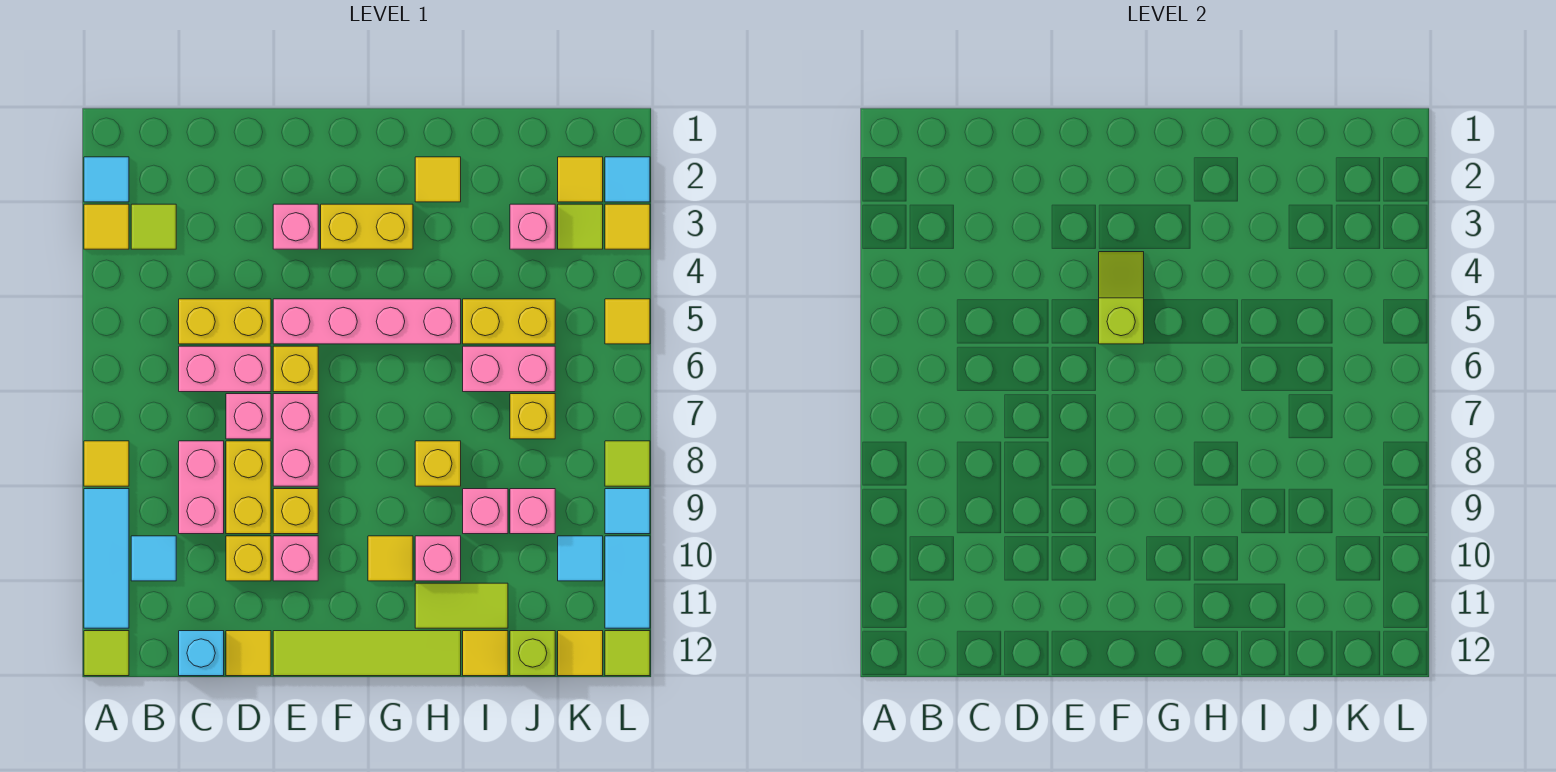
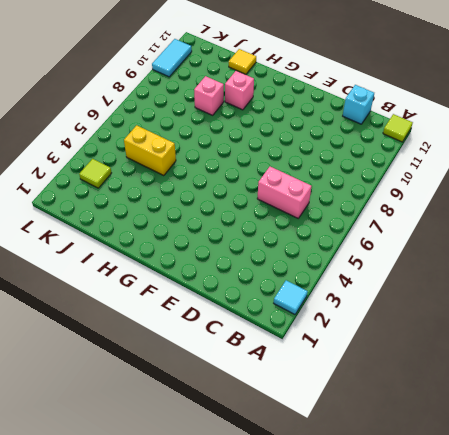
none -> yellow 1x1 tile [84,204,129,249]
none -> yellow 1x1 tile [84,441,129,486]
none -> cyan 1x3 tile [84,489,129,628]
none -> lime 1x1 tile [131,204,176,249]

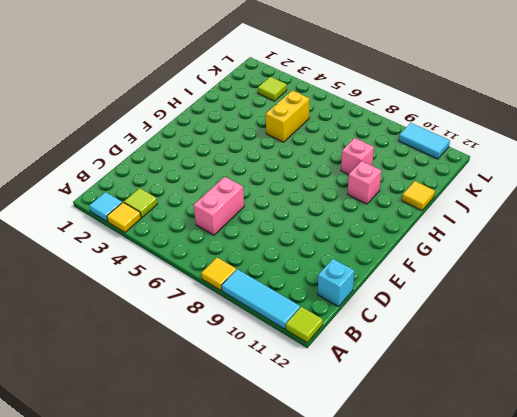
none -> cyan 1x1 tile [131,536,176,581]
none -> yellow 1x2 brick [179,299,271,344]
none -> pink 1x2 brick [179,441,224,534]
none -> pink 1x1 brick [226,394,271,439]

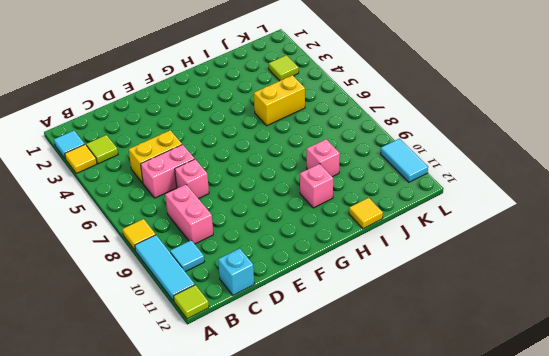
none -> yellow 1x2 brick [226,441,271,534]
none -> yellow 1x1 brick [226,536,271,581]
none -> yellow 1x1 tile [226,631,271,676]
none -> pink 1x1 brick [273,204,318,249]

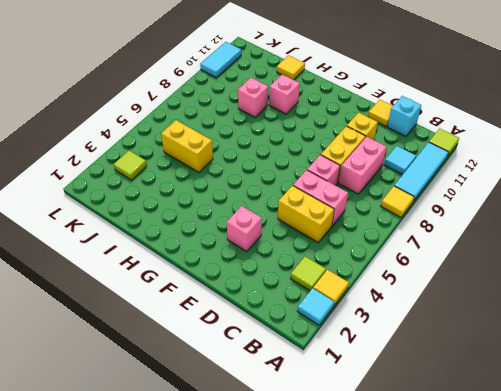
none -> pink 1x4 brick [273,299,461,344]
none -> yellow 1x1 brick [273,346,318,392]
none -> pink 1x2 brick [273,394,318,486]
none -> yellow 1x1 brick [273,489,318,534]

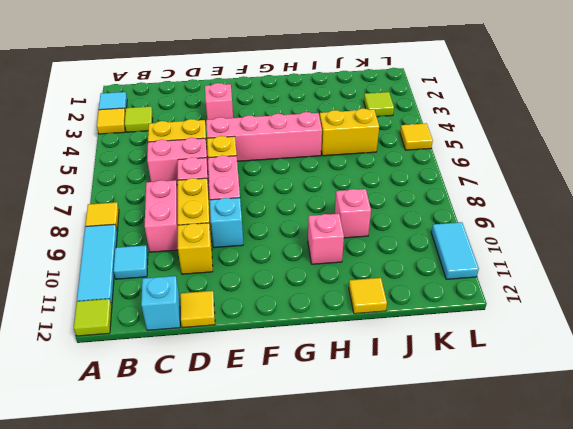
cyan 1x1 brick [210,198,243,248] -> yellow 1x1 brick [273,489,318,534]
none -> pink 1x1 brick [273,536,318,581]
none -> lime 1x4 tile [273,631,461,676]
none -> yellow 1x2 brick [321,204,413,249]
none -> yellow 1x1 tile [368,536,413,581]

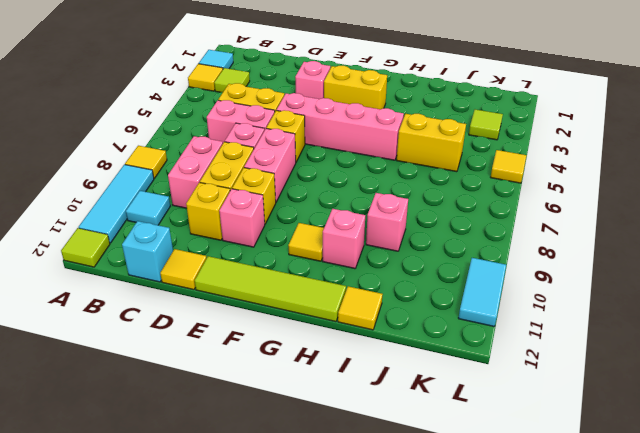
none -> yellow 1x1 tile [415,157,461,202]
none -> yellow 1x1 brick [415,441,461,486]
none -> lime 1x2 tile [415,583,508,628]
none -> pink 1x2 brick [463,346,555,392]

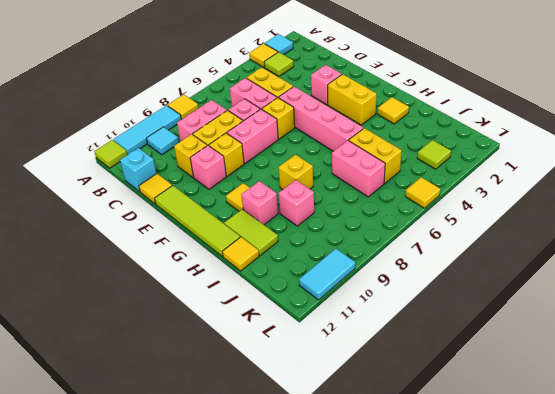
none -> pink 1x1 brick [510,204,555,249]
none -> yellow 1x1 brick [510,394,555,439]
none -> pink 1x1 brick [510,489,555,534]
none -> lime 1x1 brick [510,631,555,676]

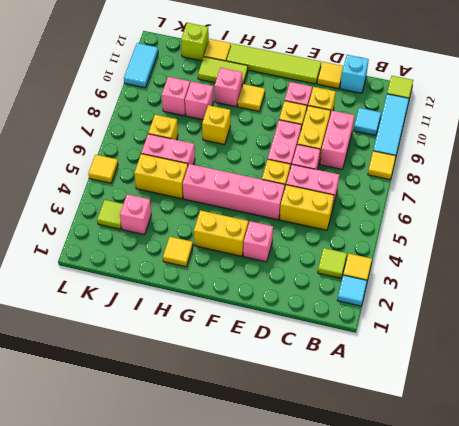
none -> yellow 1x1 tile [558,157,603,202]
none -> cyan 1x1 tile [558,536,603,581]
none -> yellow 1x1 tile [558,631,603,676]
none -> cyan 1x1 tile [605,157,650,202]

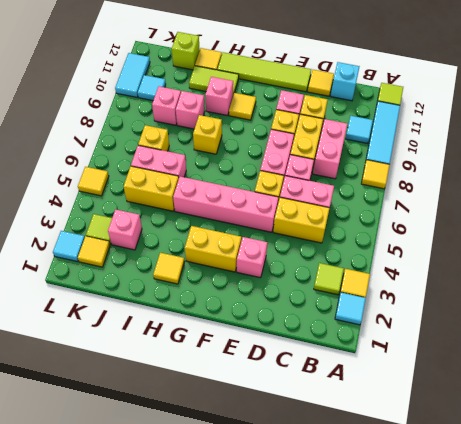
none -> yellow 1x1 tile [558,631,603,676]
none -> yellow 1x1 tile [605,204,650,249]
none -> lime 1x1 tile [605,441,650,486]
none -> cyan 1x1 tile [605,489,650,534]

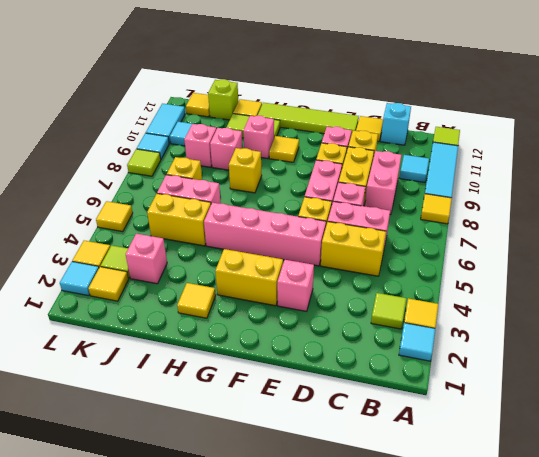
none -> lime 1x1 tile [605,631,650,676]
none -> lime 1x2 slope [1099,252,1144,344]

